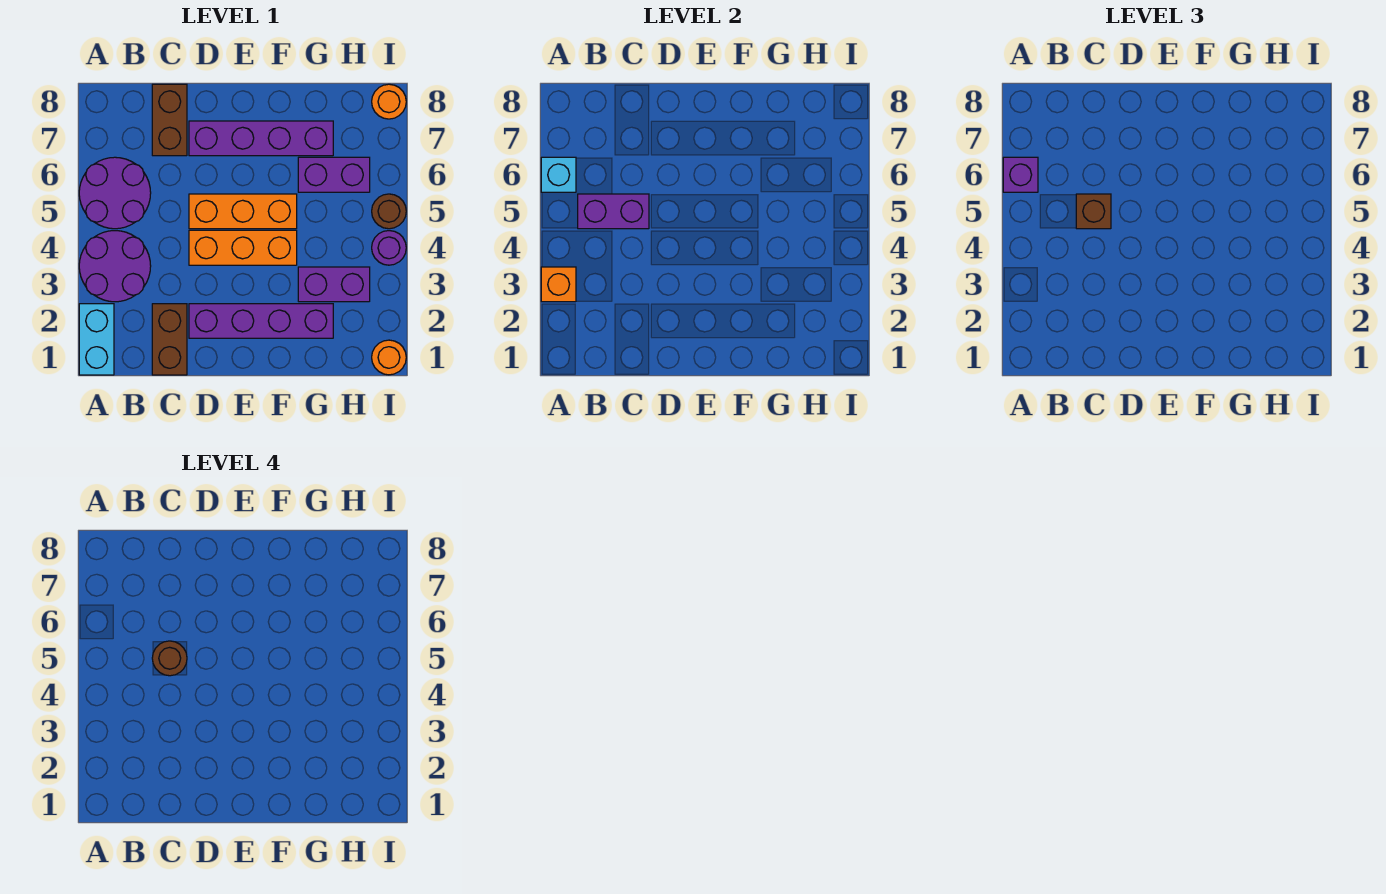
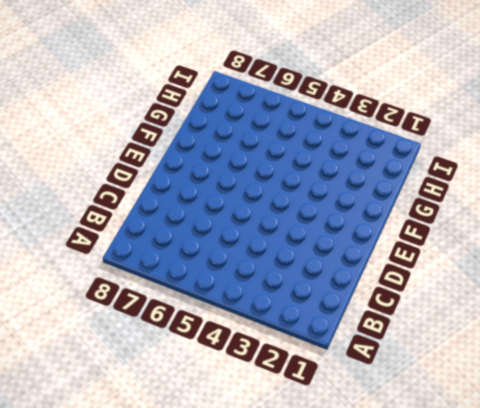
none -> cyan 1x2 brick [79,304,114,375]
none -> purple 2x2 round brick [79,231,151,302]
none -> purple 2x2 round brick [79,157,151,229]

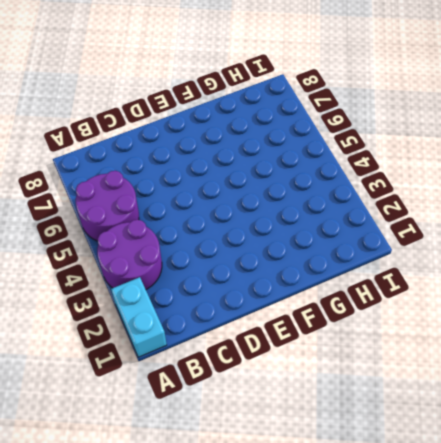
none -> brown 1x2 brick [152,304,187,375]
none -> brown 1x2 brick [152,84,187,156]
none -> purple 1x4 brick [189,304,333,338]

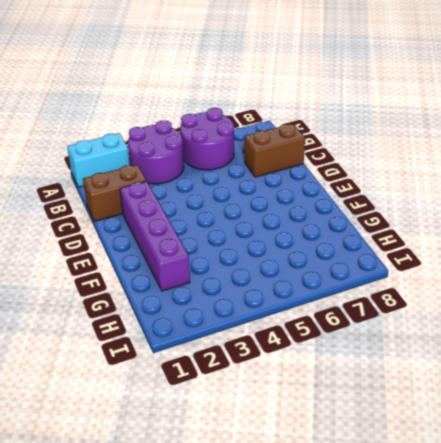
none -> orange 1x3 brick [189,230,297,265]
none -> orange 1x3 brick [189,194,297,229]
none -> purple 1x4 brick [189,121,333,156]

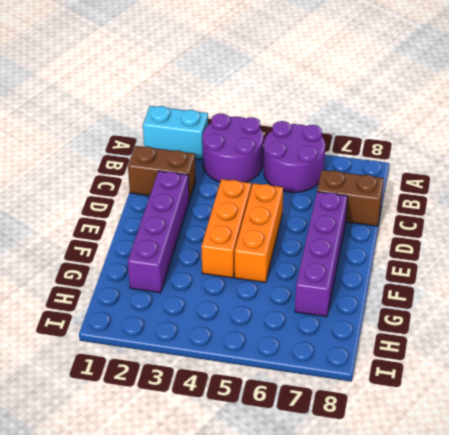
none -> purple 1x2 brick [298,267,370,302]
none -> purple 1x2 brick [298,157,370,192]
none -> orange 1x1 round brick [372,340,406,375]

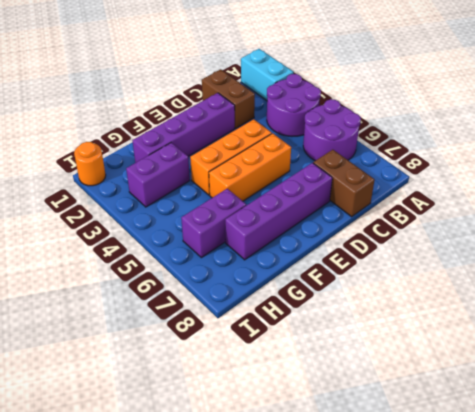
none -> purple 1x1 round brick [372,231,406,265]
none -> brown 1x1 round brick [372,194,406,229]
none -> orange 1x1 round brick [372,84,406,119]

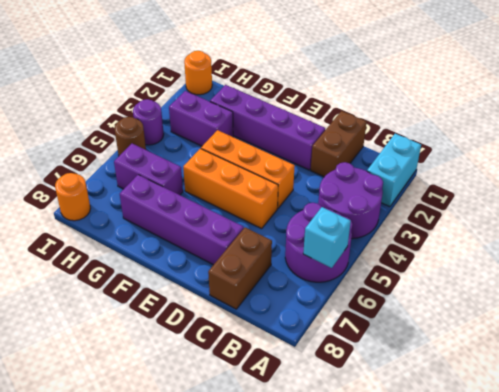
none -> orange 1x1 brick [541,267,576,302]
none -> purple 1x2 brick [578,194,649,229]
none -> purple 1x1 brick [1003,157,1038,192]

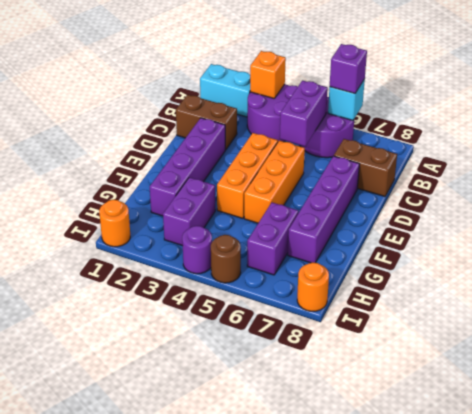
none -> brown 1x1 brick [1076,194,1111,229]
none -> brown 1x1 round brick [152,641,187,676]

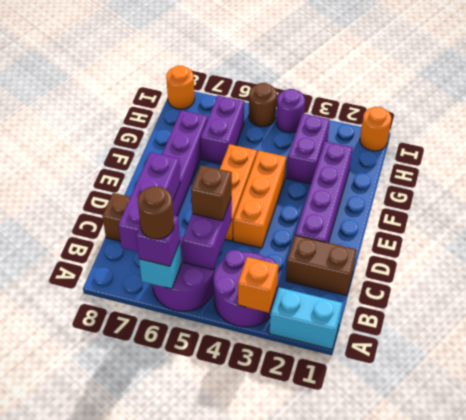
brown 1x1 round brick [138,186,174,239] -> brown 1x1 round brick moved to [152,641,187,676]
purple 1x3 brick [118,152,180,252] -> none

